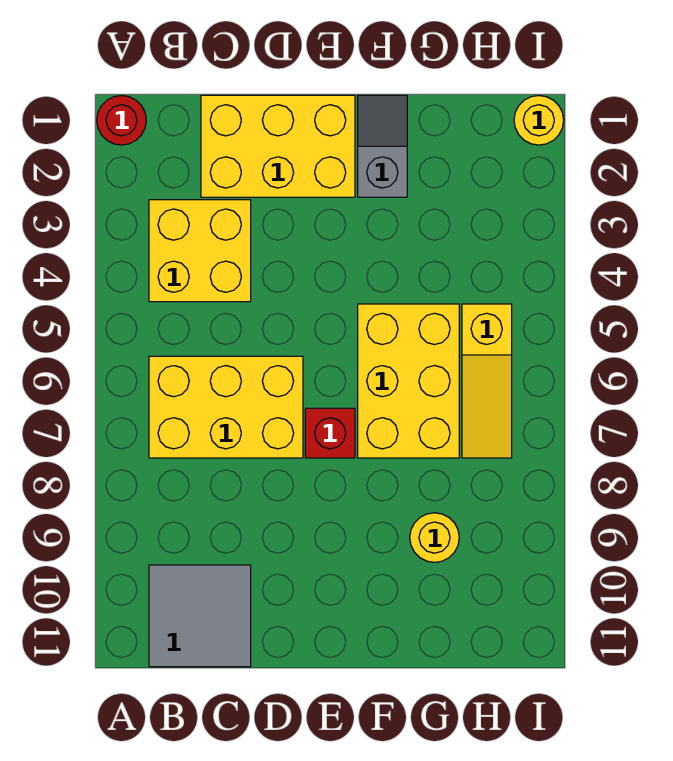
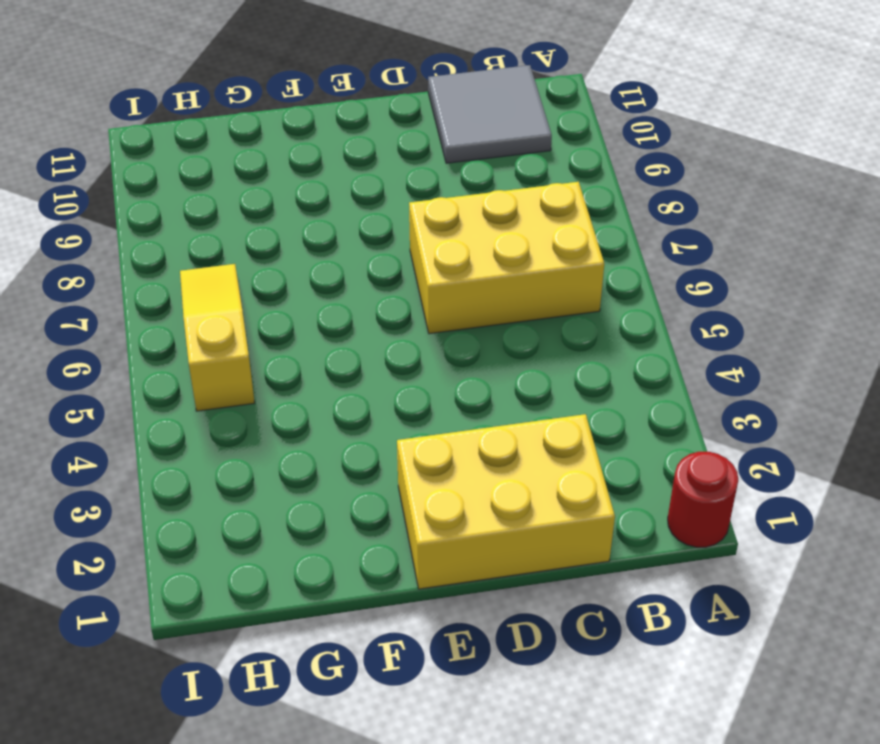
none -> yellow 2x2 brick [149,200,251,302]
none -> red 1x1 brick [305,408,355,458]

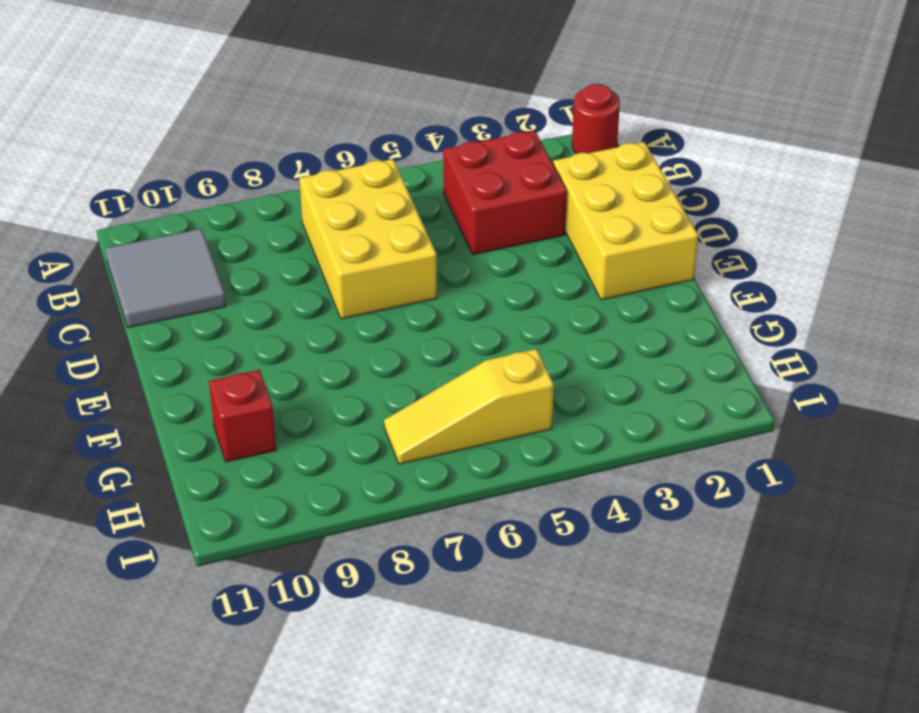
red 2x2 brick [443,131,567,255] -> yellow 2x2 brick [149,200,251,302]
red 1x1 brick [209,370,276,462] -> red 1x1 brick moved to [305,408,355,458]
none -> grey 1x2 slope [358,95,407,197]
none -> yellow 2x3 brick [358,304,459,458]

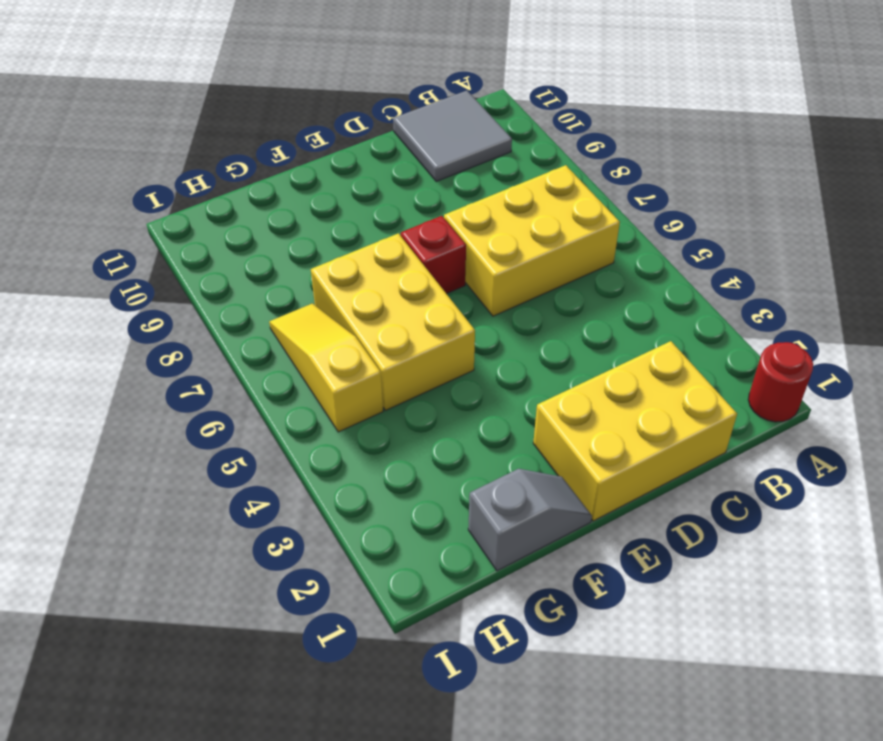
grey 1x2 slope [468,469,592,571] -> grey 1x2 slope turned to [358,95,407,197]
none -> yellow 2x2 brick [149,200,251,302]
none -> yellow 1x1 round brick [410,513,459,562]

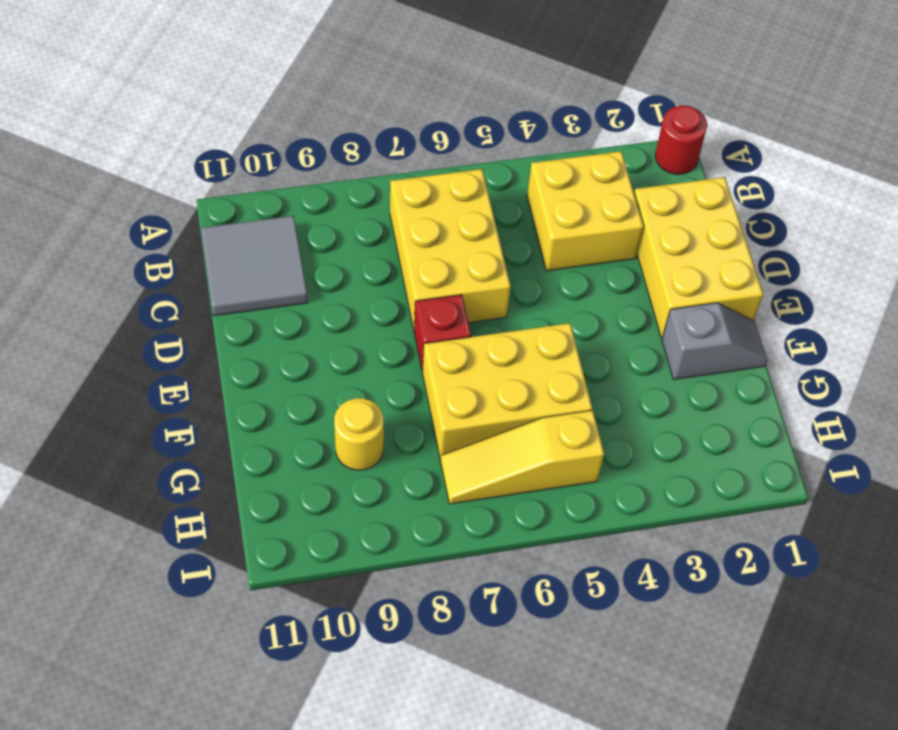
none -> yellow 1x1 round brick [514,96,564,145]

